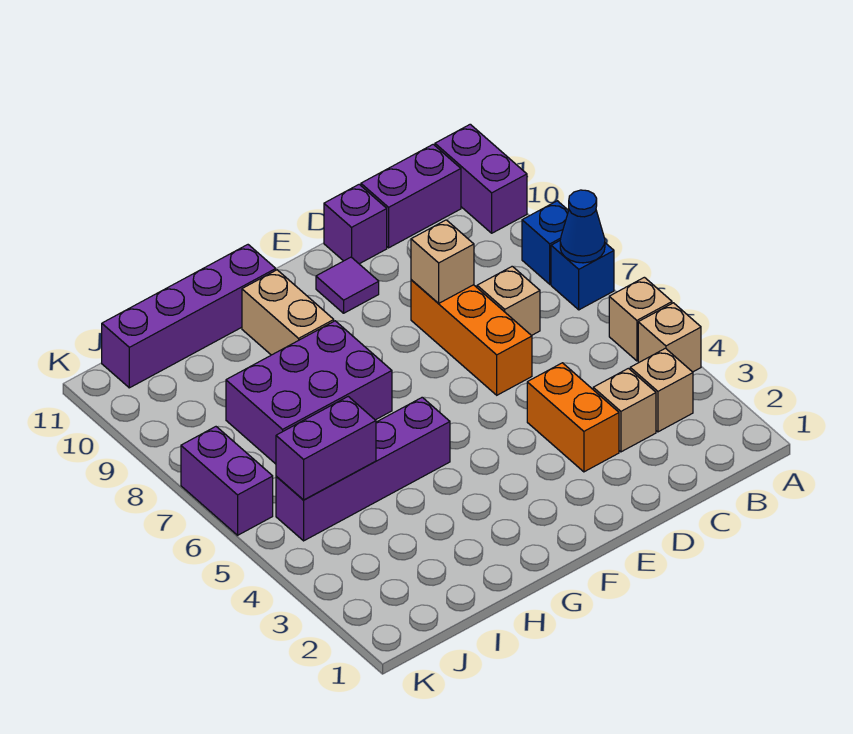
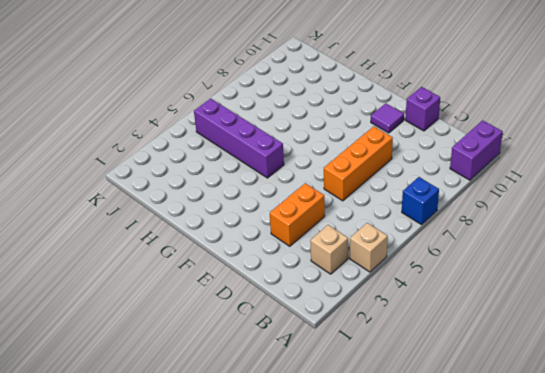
none -> tan 1x1 brick [609,277,672,361]
none -> blue 1x1 brick [522,201,569,284]
none -> purple 1x2 brick [361,144,461,248]

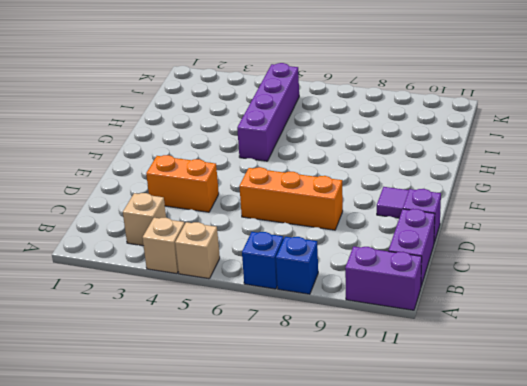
none -> tan 1x1 brick [593,368,656,452]
none -> tan 1x1 brick [477,266,540,336]
none -> purple 2x3 brick [226,321,392,464]

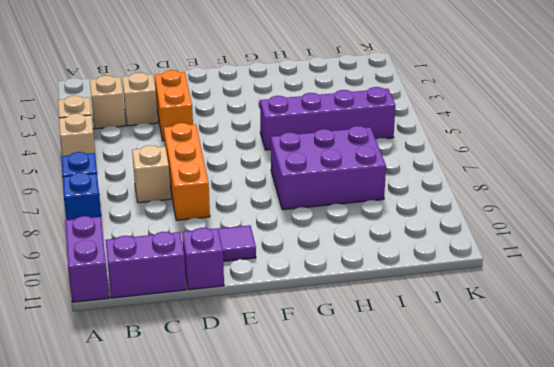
none -> tan 1x2 brick [242,270,334,355]
none -> purple 1x4 brick [102,245,276,388]
none -> purple 1x2 brick [181,427,273,535]

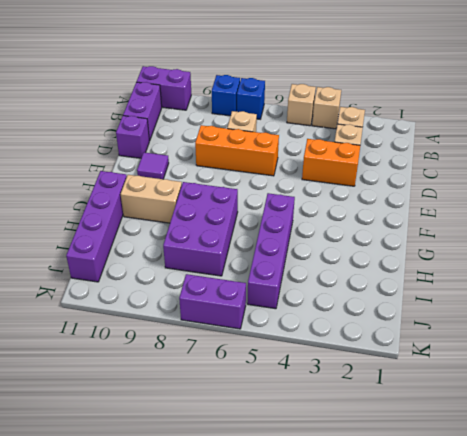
none -> blue 1x1 cone [560,190,605,263]
none -> tan 1x1 brick [411,220,474,303]
none -> purple 1x2 brick [276,397,376,500]

